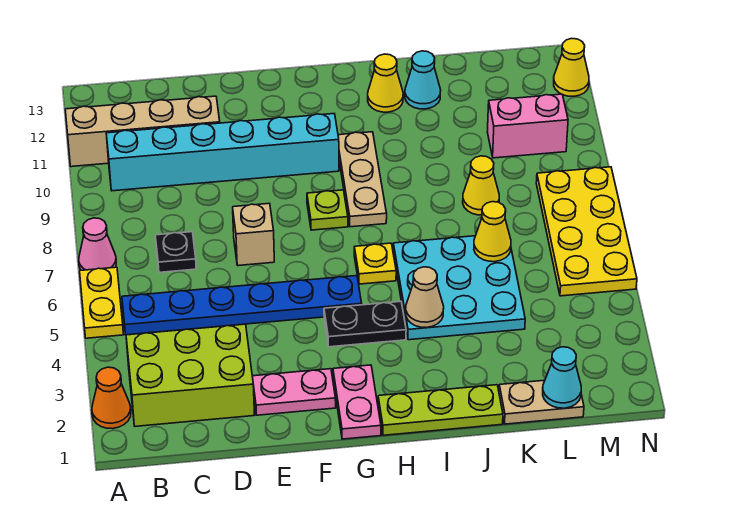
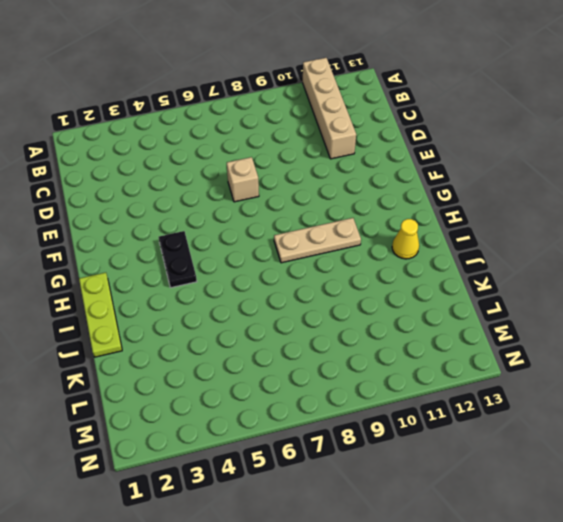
none -> orange 1x1 cone [92,367,131,429]
none -> yellow 1x2 plate [80,267,123,338]
none -> pink 1x1 cone [79,218,116,270]

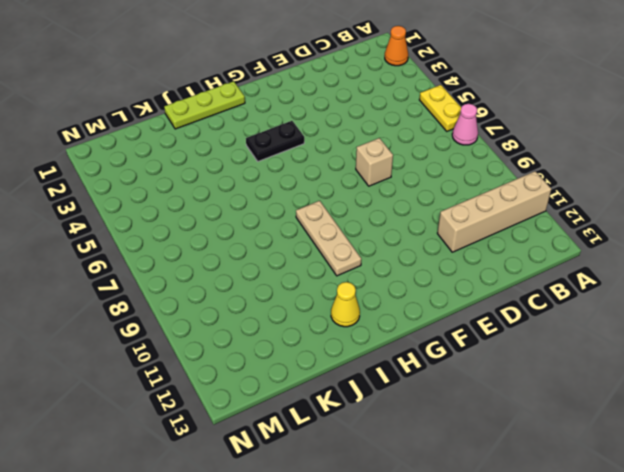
none -> lime 2x3 brick [126,324,255,426]
none -> blue 1x6 plate [122,276,362,335]
none -> cyan 1x6 brick [106,114,339,191]

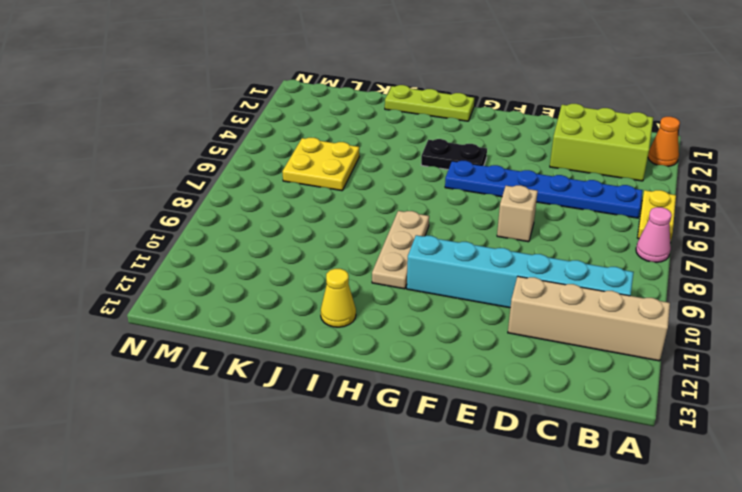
yellow 2x2 plate [282,138,359,191] -> cyan 3x3 plate [393,236,525,340]
none -> black 1x1 plate [155,232,196,272]
none -> pink 1x2 plate [252,369,336,415]
none -> pink 1x2 plate [333,365,381,439]

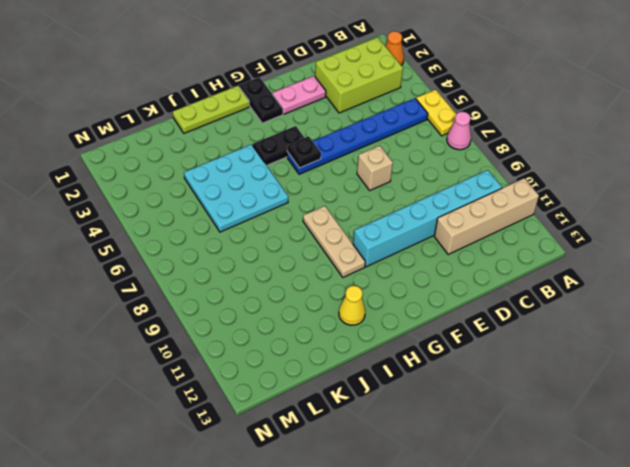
black 1x2 plate [239,77,283,123] -> pink 1x2 plate [333,365,381,439]
black 1x1 plate [287,136,321,168] -> black 1x1 plate moved to [155,232,196,272]
none -> lime 1x1 plate [307,190,348,230]
none -> yellow 1x1 plate [354,243,396,284]
none -> cyan 1x1 cone [405,51,441,109]

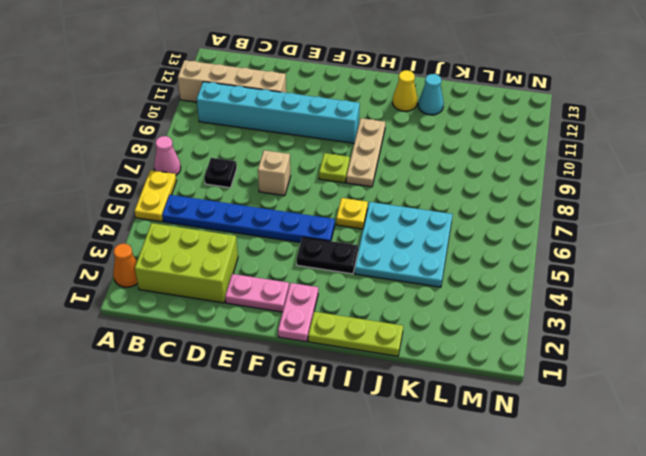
none -> tan 1x2 plate [499,380,584,424]
none -> yellow 1x1 cone [463,156,499,215]
none -> pink 1x2 brick [488,94,568,158]

